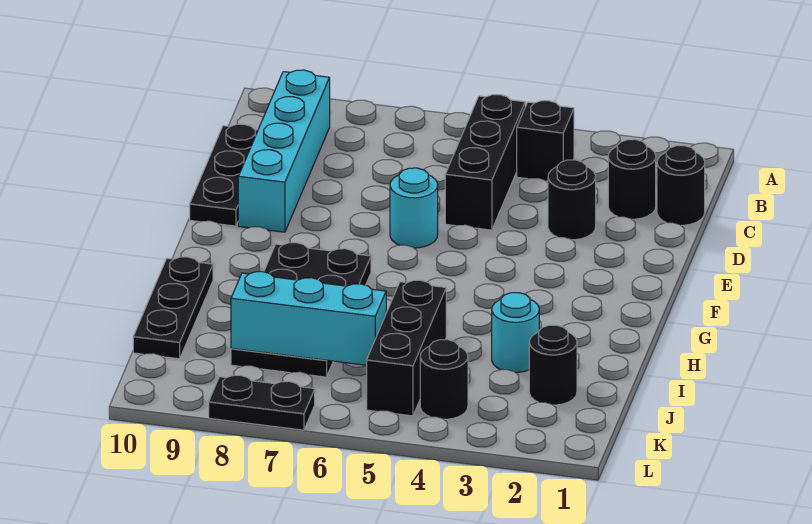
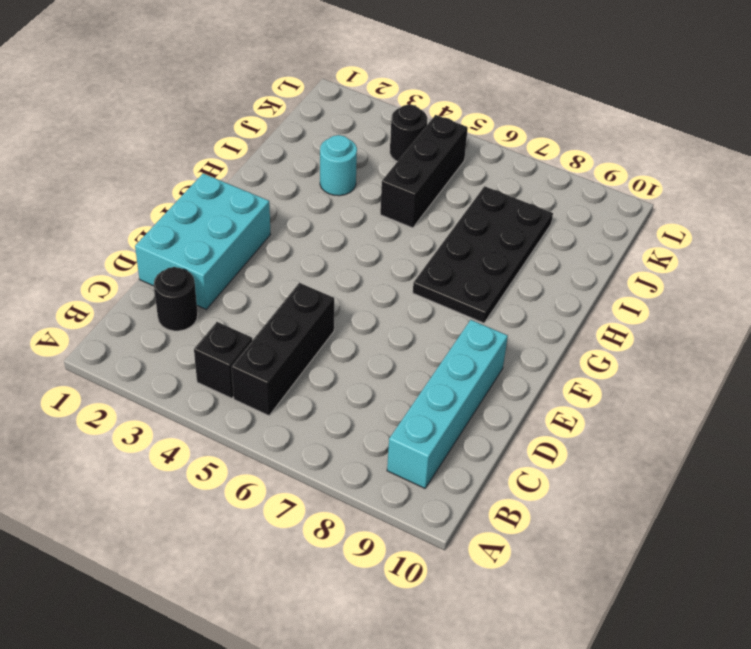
cyan 2x3 brick [135,173,270,309] -> none
none -> black 1x1 round brick [657,146,705,225]
none -> black 1x3 plate [190,124,258,226]
none -> black 1x1 round brick [548,160,596,240]

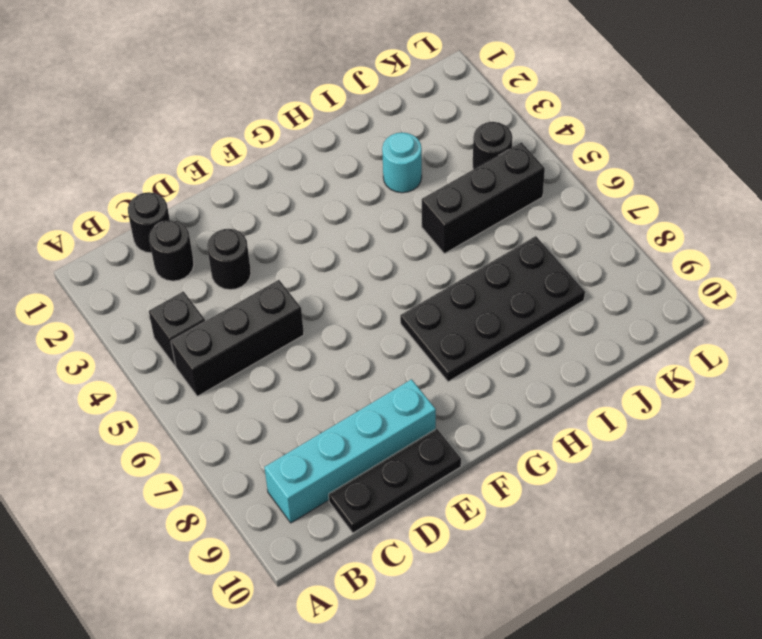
none -> cyan 1x1 round brick [390,168,438,248]
none -> black 1x3 plate [133,257,213,359]
none -> black 1x1 round brick [529,325,577,405]

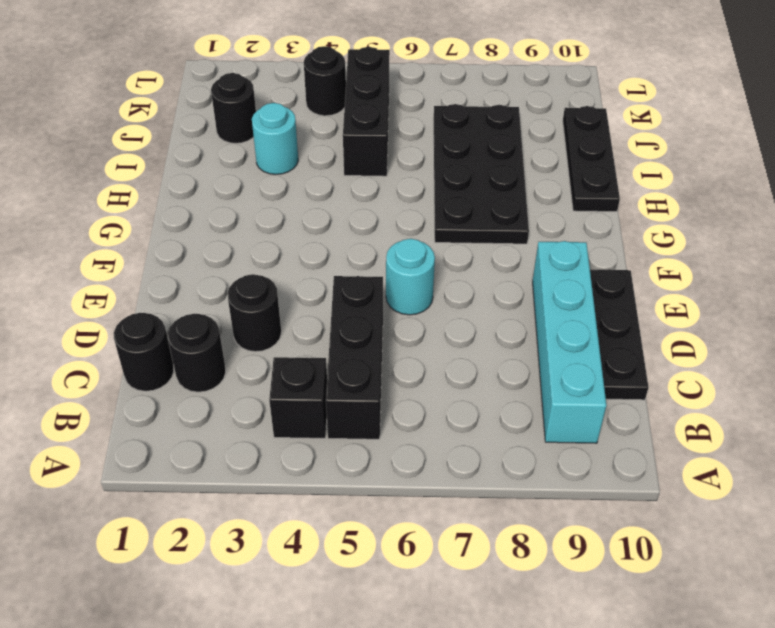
none -> black 1x2 plate [209,375,315,430]
none -> cyan 1x3 brick [231,272,386,365]

